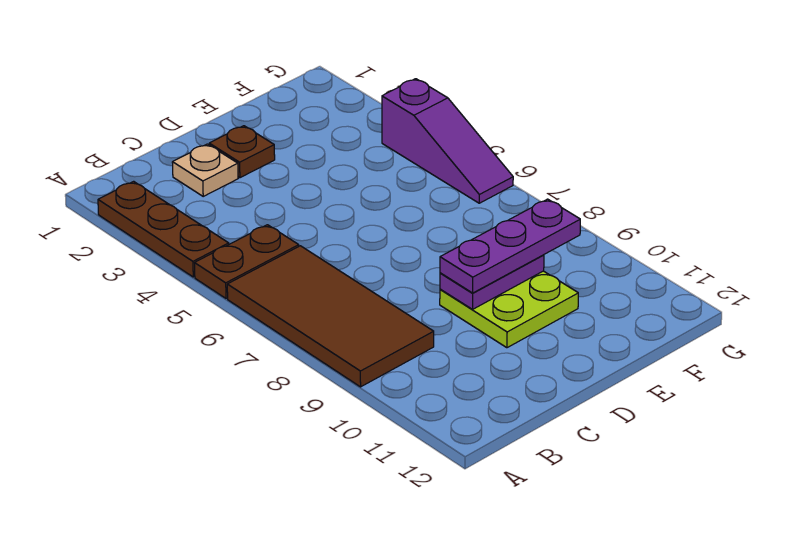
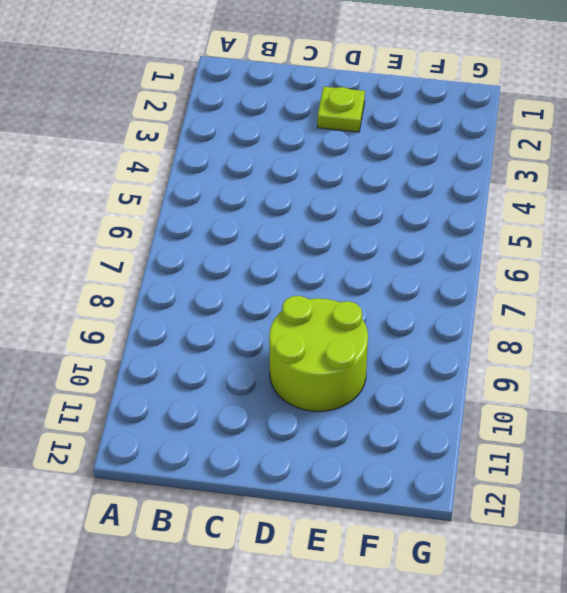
lime 1x1 plate [317,87,365,132] -> brown 1x1 plate [209,126,275,178]
lime 2x2 round brick [269,296,368,412] -> lime 2x2 plate [440,271,578,348]
none -> brown 1x3 plate [98,181,229,277]
none -> brown 1x2 plate [195,225,299,299]

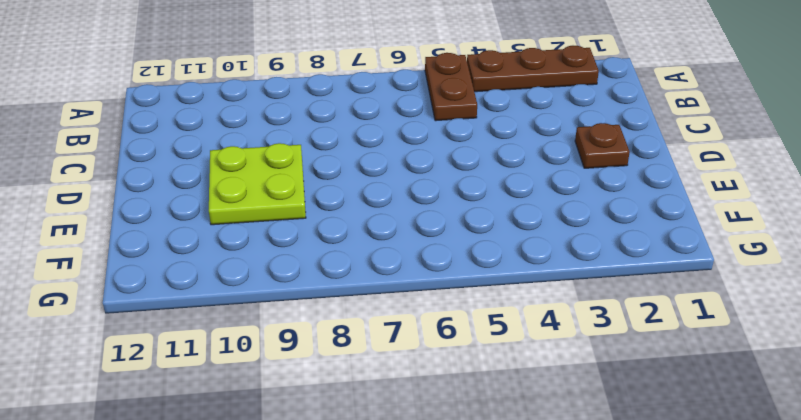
none -> brown 2x4 tile [227,246,434,387]
none -> tan 1x1 plate [172,144,238,196]

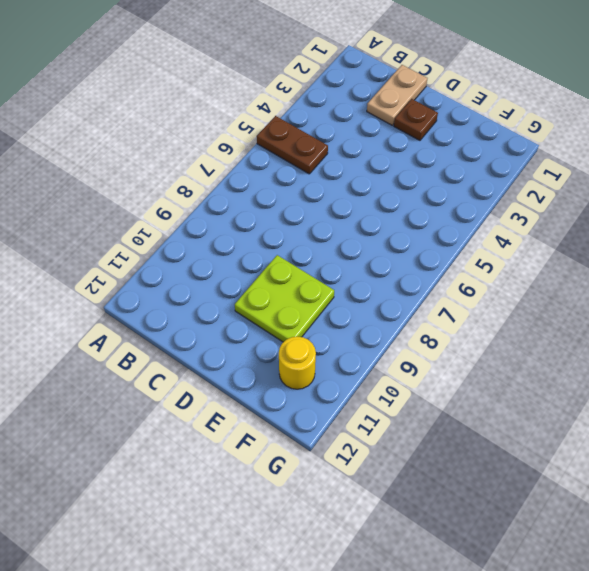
tan 1x2 plate [367,65,427,125] -> tan 1x1 plate [172,144,238,196]
yellow 1x1 round brick [279,336,316,389] -> none
none -> brown 1x3 plate [98,181,229,277]
none -> brown 2x4 tile [227,246,434,387]

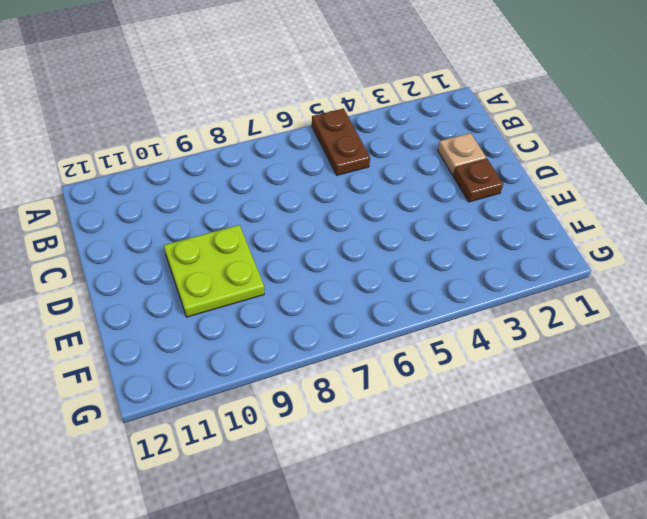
none -> brown 1x3 plate [98,181,229,277]
none -> brown 2x4 tile [227,246,434,387]

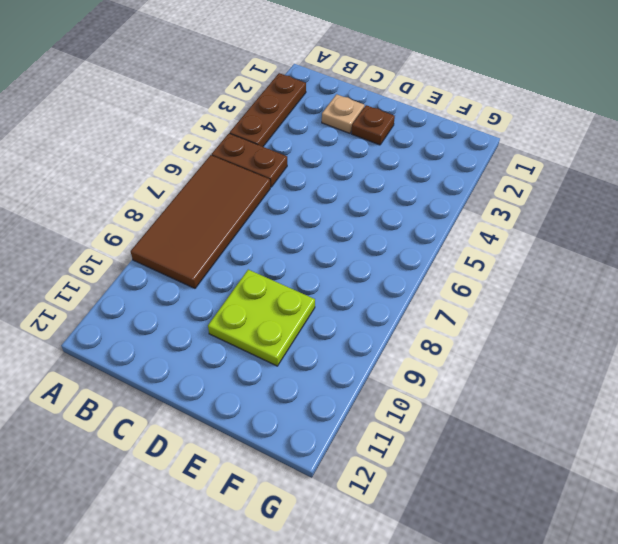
none -> purple 1x3 slope [382,79,513,203]
none -> purple 1x2 plate [440,255,544,309]

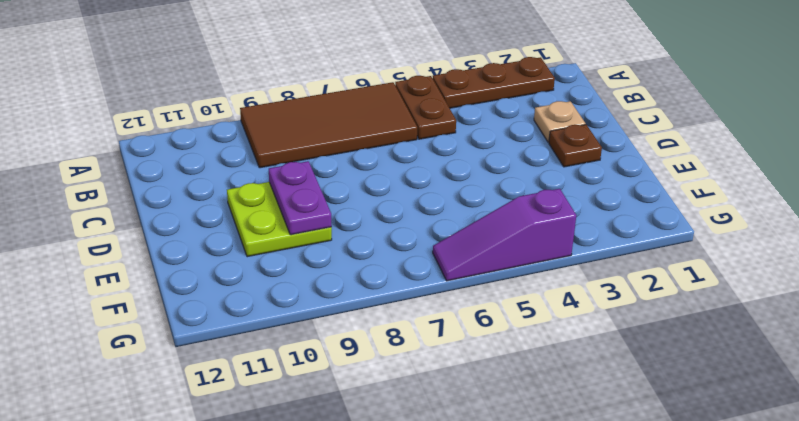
none -> purple 1x3 plate [440,199,580,293]

